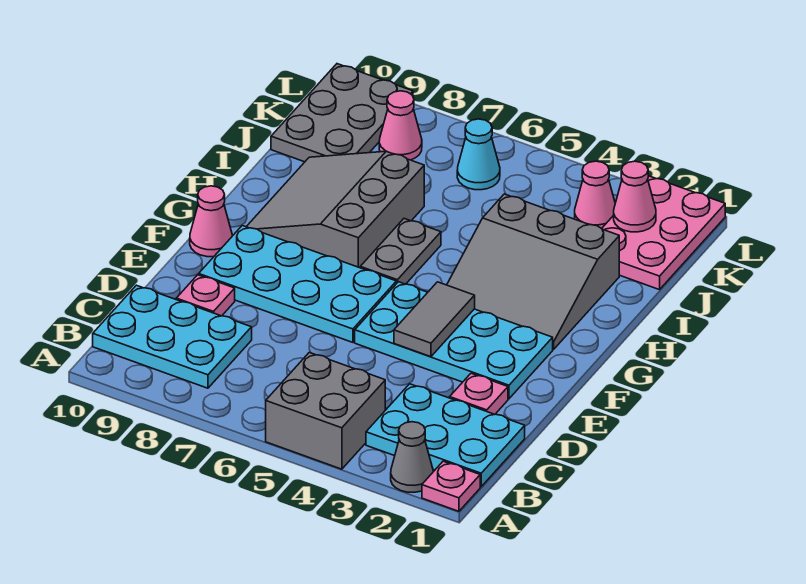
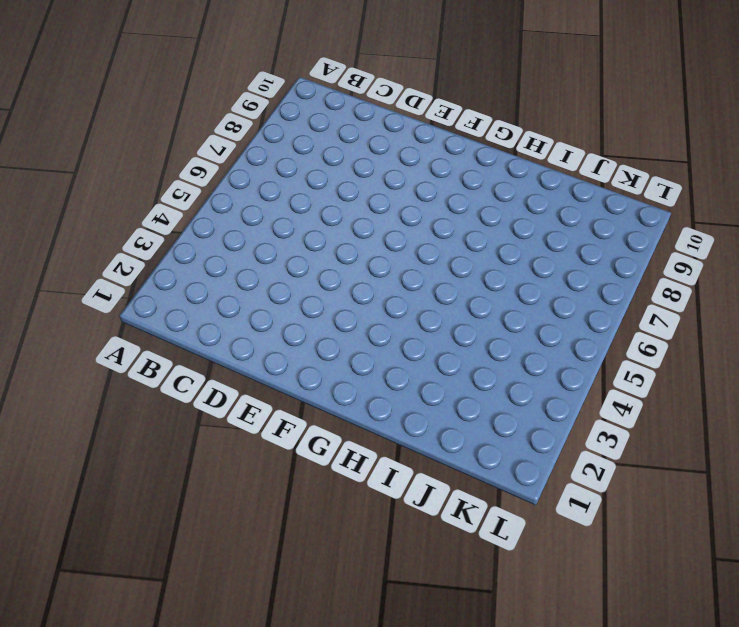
none -> pink 1x1 plate [422,461,480,511]
none -> grey 1x1 cone [391,422,433,492]
none -> grey 2x2 brick [266,352,385,469]

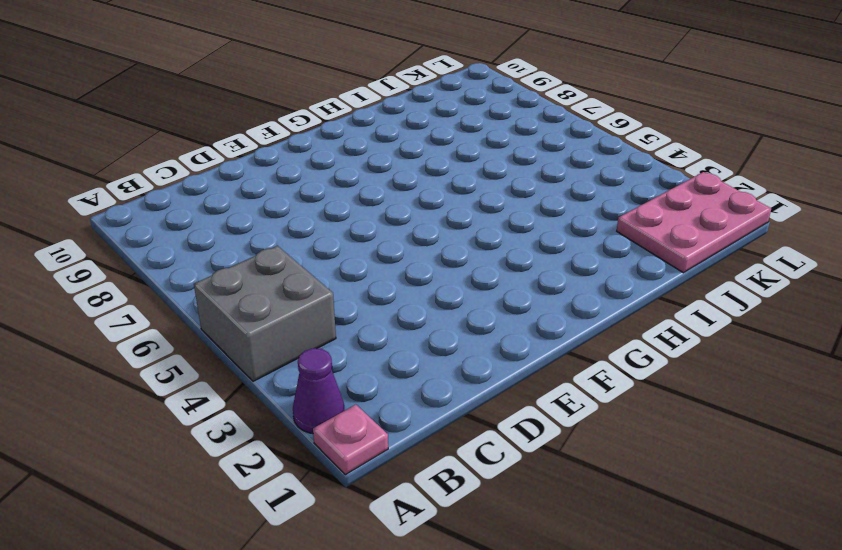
purple 1x1 cone [293,348,345,433] -> grey 1x1 cone [391,422,433,492]
none -> cyan 2x3 plate [366,384,525,487]
none -> cyan 2x3 plate [93,285,252,388]
none -> pink 1x1 plate [450,373,508,414]

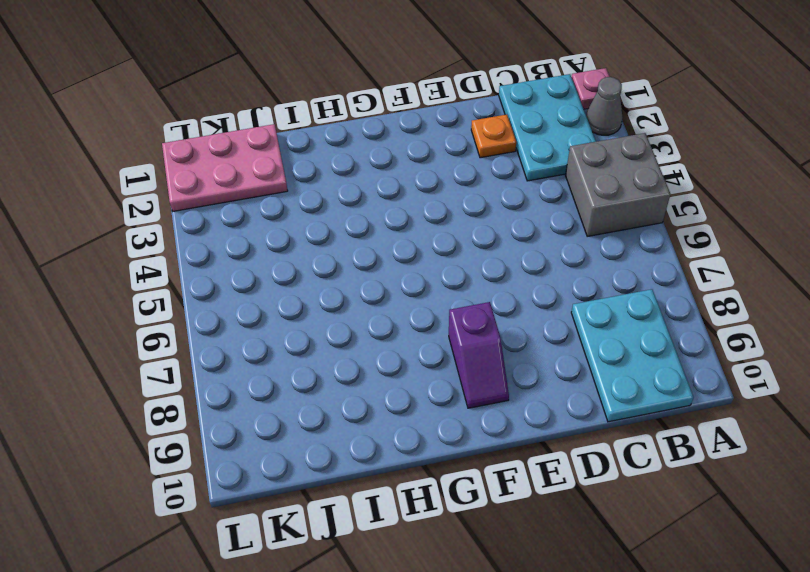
orange 1x1 plate [471,115,516,158] -> pink 1x1 plate [450,373,508,414]
purple 1x2 slope [449,302,509,408] -> cyan 2x4 plate [199,226,396,342]
none -> pink 1x1 plate [176,275,235,316]
none -> cyan 2x4 plate [355,282,553,399]
none -> pink 1x1 cone [190,186,232,257]

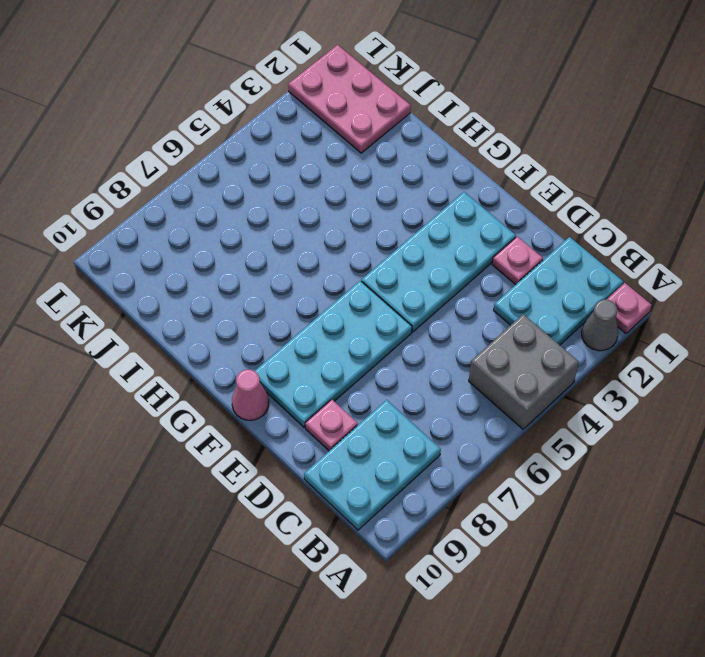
none -> grey 3x3 slope [447,194,619,349]
none -> grey 1x2 plate [360,219,441,284]
none -> grey 3x3 slope [246,151,424,268]

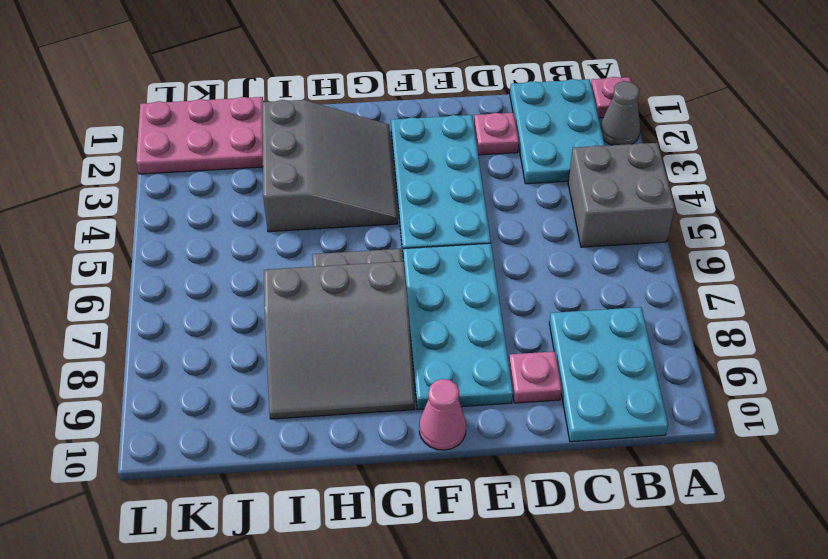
none -> grey 2x3 plate [271,64,413,162]
none -> pink 1x1 cone [575,161,615,229]
none -> cyan 1x1 cone [457,119,500,190]

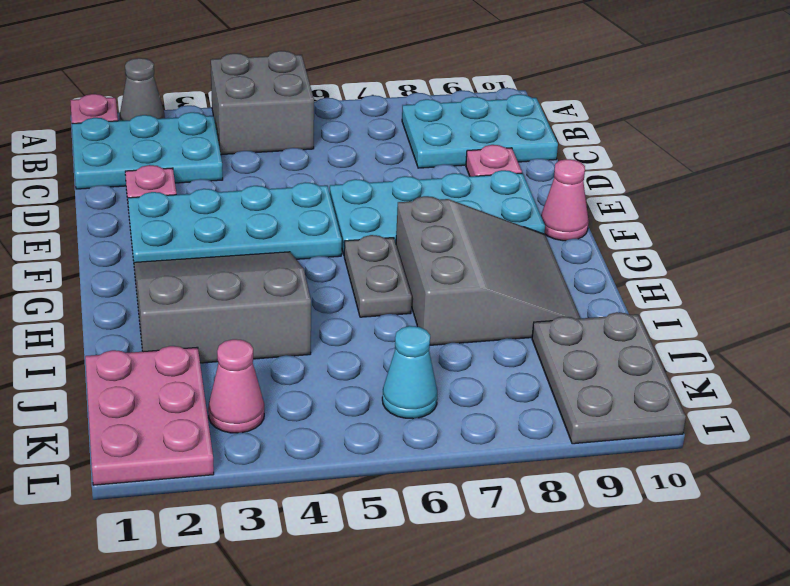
none -> pink 1x1 cone [379,91,422,160]
none -> grey 1x2 tile [394,282,475,357]
none -> pink 1x1 cone [614,161,656,232]

